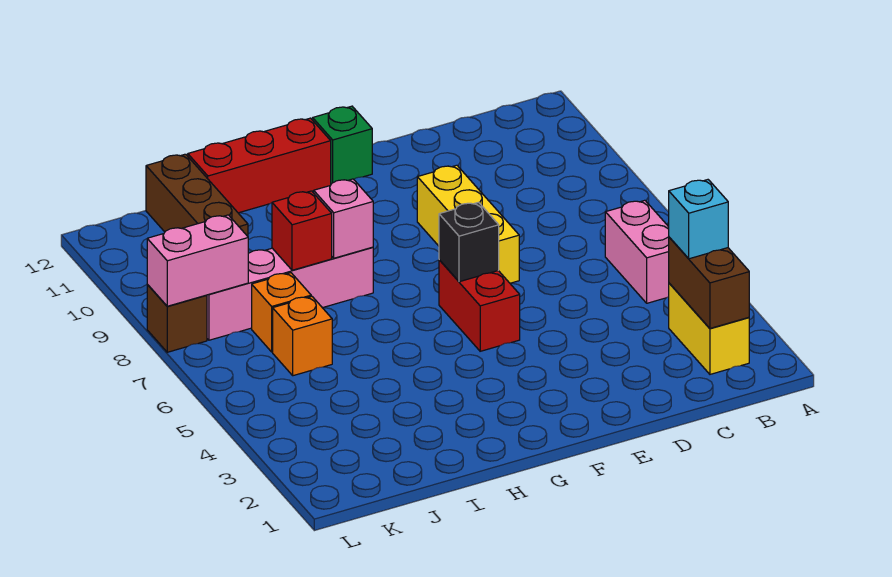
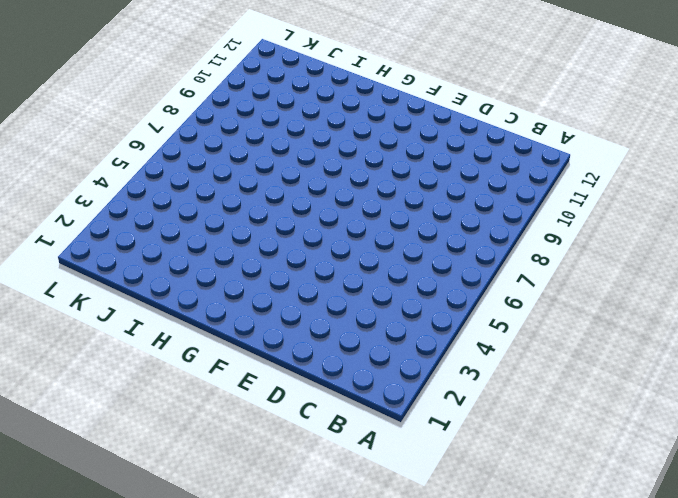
none -> yellow 1x2 brick [669,283,749,374]
none -> pink 1x2 brick [605,200,669,303]
none -> yellow 1x3 brick [417,165,519,283]

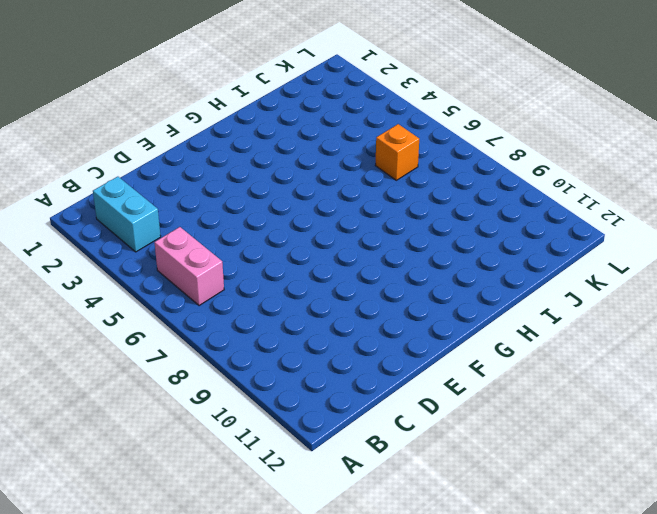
cyan 1x2 brick [93,177,161,252] -> yellow 1x2 brick [669,283,749,374]
none -> yellow 1x3 brick [417,165,519,283]
none -> red 1x2 brick [439,260,520,351]
none -> green 1x1 brick [313,106,372,184]

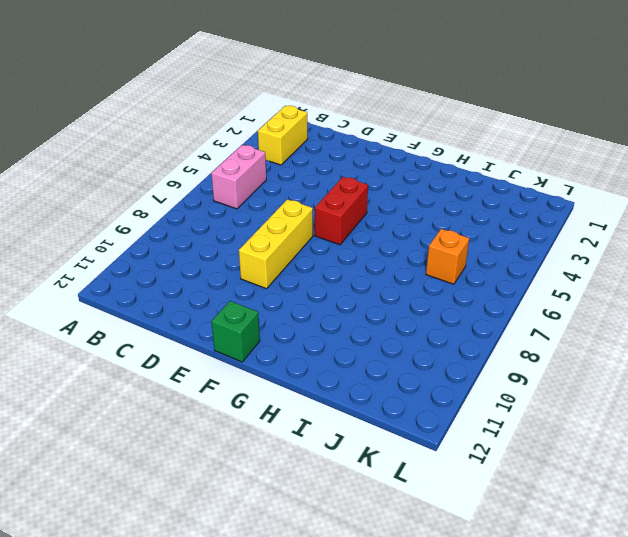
none -> red 1x3 brick [188,118,331,213]
none -> pink 1x4 brick [207,247,373,340]
none -> orange 1x1 brick [252,273,311,352]

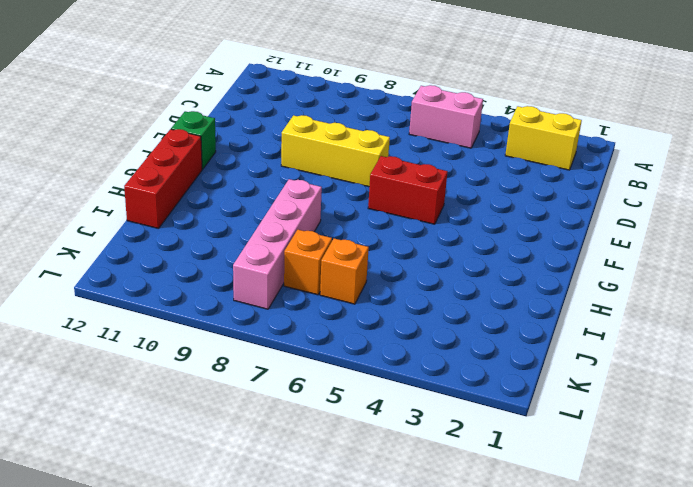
none -> brown 1x3 brick [146,154,248,236]
none -> brown 1x1 brick [147,285,207,352]
none -> brown 1x2 brick [669,237,749,328]

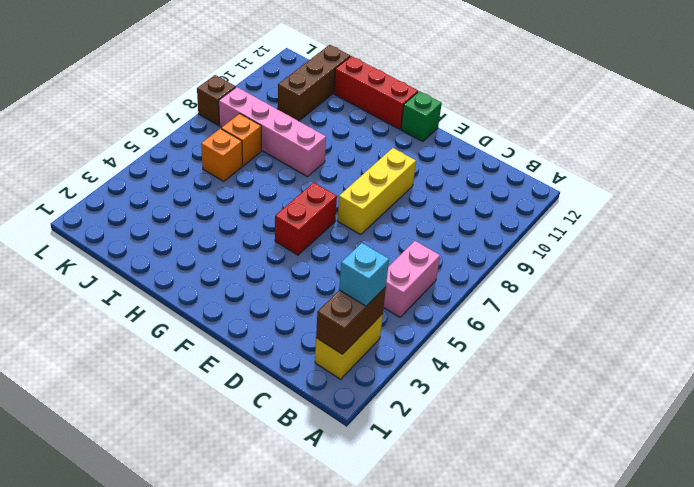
none -> black 1x1 brick [439,202,499,282]
none -> pink 1x1 brick [314,179,373,258]
none -> red 1x1 brick [272,191,332,270]

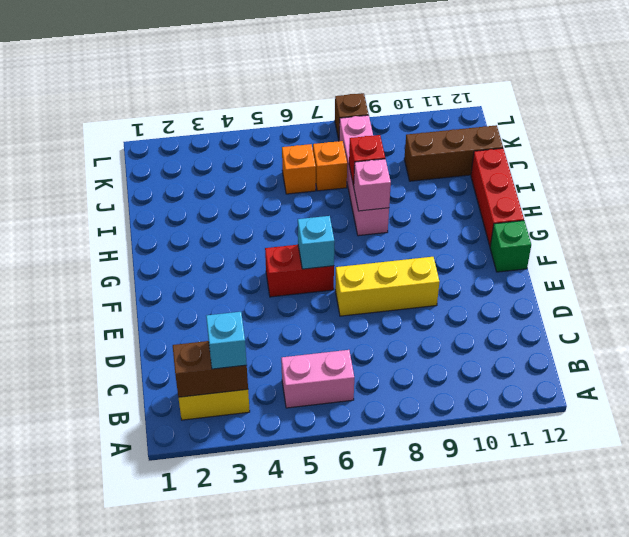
cyan 1x1 brick [298,216,334,269] -> black 1x1 brick [439,202,499,282]
none -> pink 1x2 brick [147,215,248,306]

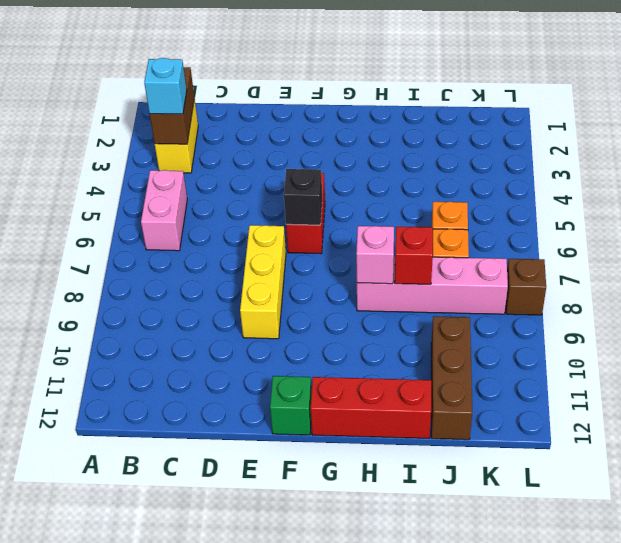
none -> pink 1x2 brick [147,215,248,306]

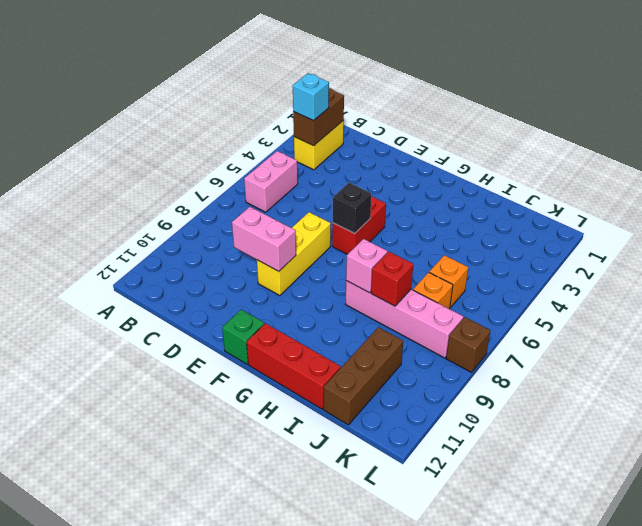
pink 1x2 brick [232,207,296,271] -> pink 1x2 brick moved to [147,215,248,306]

